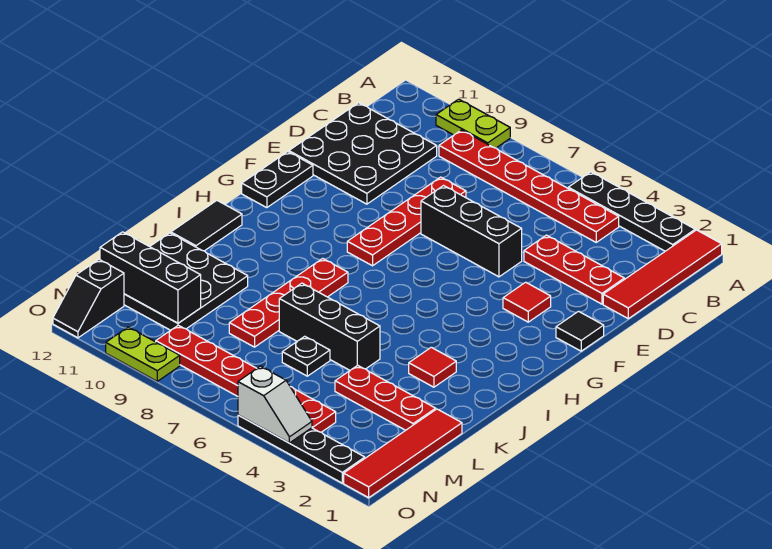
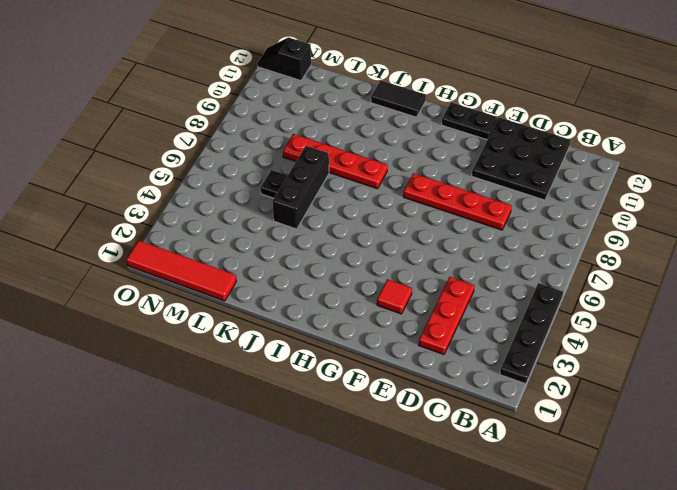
none -> red 1x4 tile [603,230,722,319]
none -> lime 1x2 plate [436,99,510,148]
none -> red 1x6 plate [439,130,619,242]

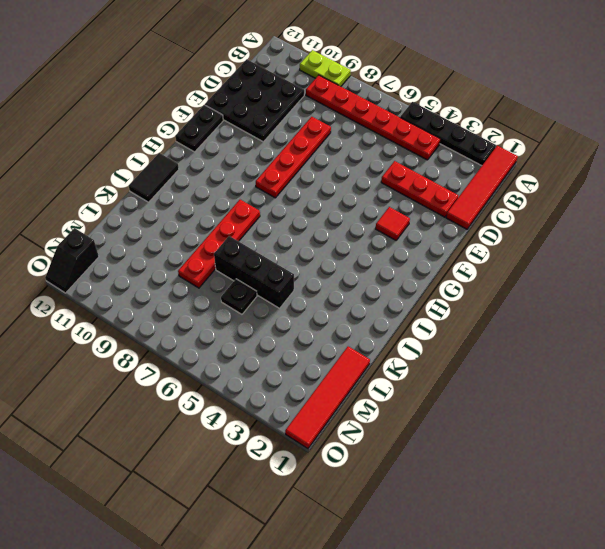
none -> black 1x3 brick [421,186,522,277]
none -> black 1x1 tile [556,311,604,351]
none -> red 1x1 tile [409,347,456,387]

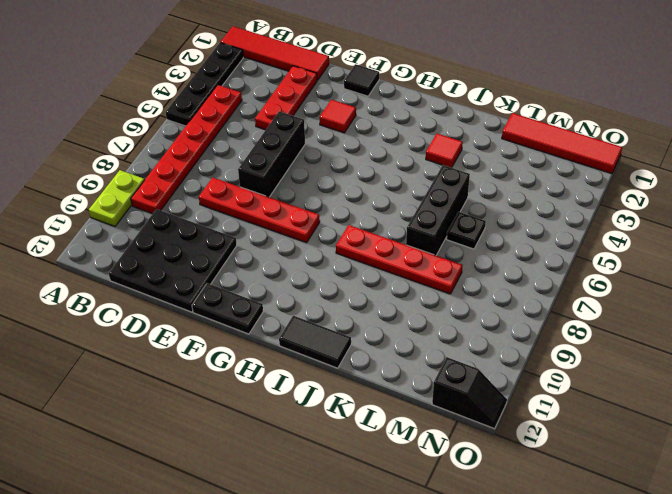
none -> black 3x3 plate [124,233,248,330]
none -> red 1x3 plate [335,365,436,430]
none -> red 1x6 plate [156,325,336,432]

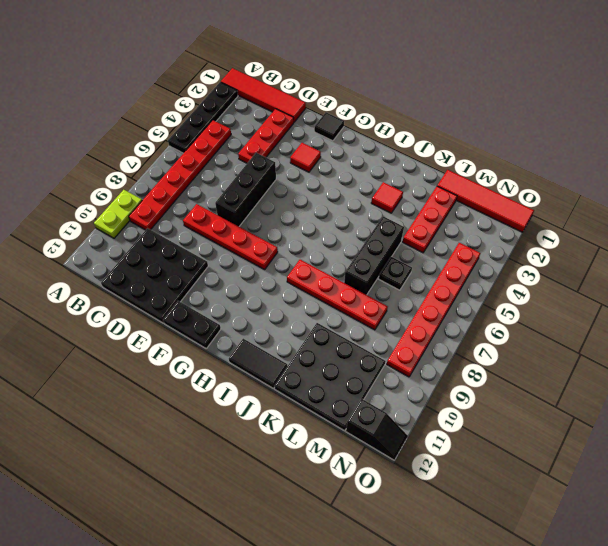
none -> black 1x4 plate [238,415,365,483]
none -> lime 1x2 plate [106,327,180,381]
none -> black 1x3 brick [100,232,201,323]

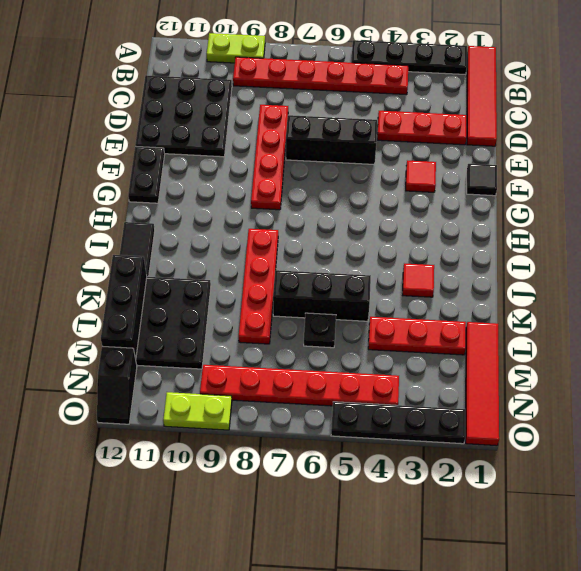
black 1x3 brick [101,255,147,359] -> black 1x3 brick turned to [100,232,201,323]
none -> white 1x2 slope [238,366,312,443]

